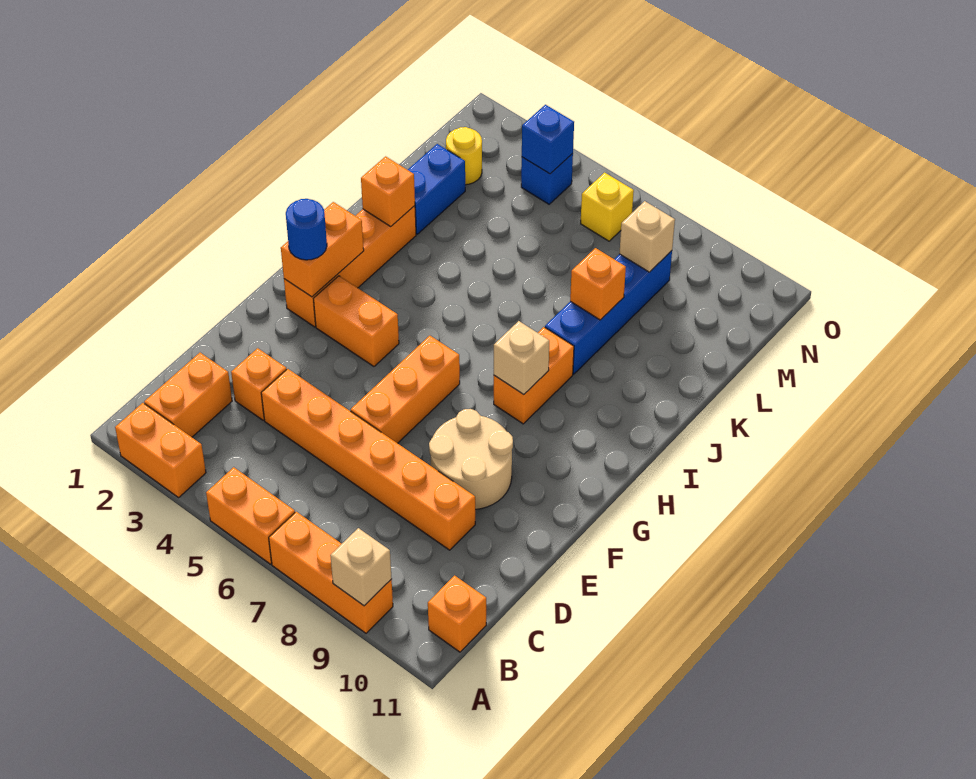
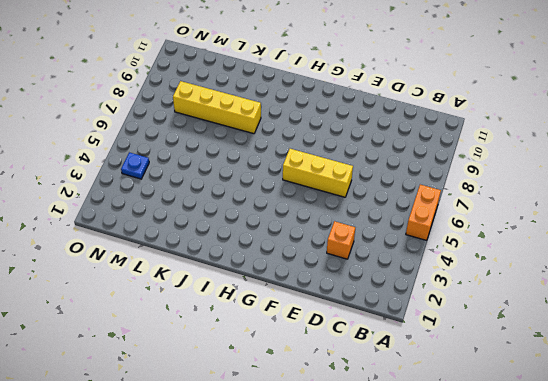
yellow 1x3 brick [283,149,353,197] -> orange 1x3 brick [351,336,460,443]
yellow 1x4 brick [173,81,261,134] -> blue 1x4 brick [545,251,672,374]
blue 1x1 plate [121,152,149,179] -> blue 1x1 brick [521,153,573,204]
none -> orange 1x2 brick [115,403,206,498]
none -> orange 1x3 brick [269,512,393,633]
none -> orange 1x2 brick [144,353,232,437]

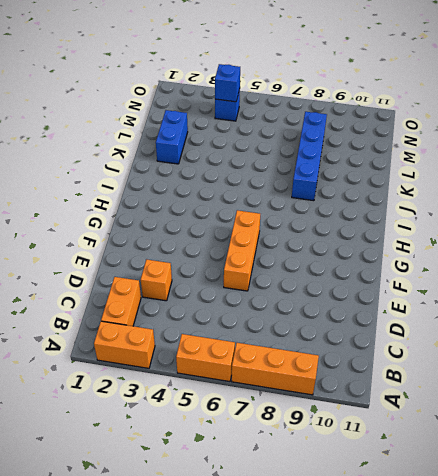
none -> orange 1x1 brick [428,576,486,652]
none -> orange 1x6 brick [261,369,475,550]
none -> tan 2x2 round brick [429,409,513,509]

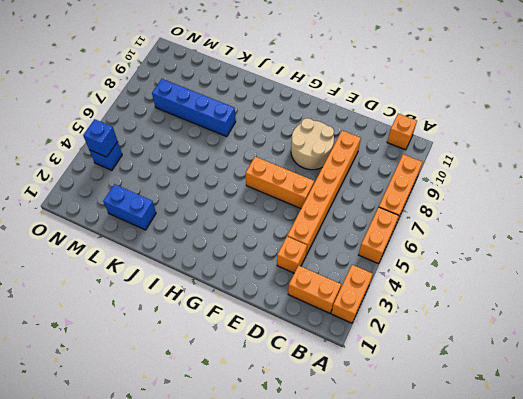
none -> orange 1x4 brick [284,206,416,327]
none -> orange 1x2 brick [314,276,399,366]
none -> orange 1x2 brick [494,327,574,424]

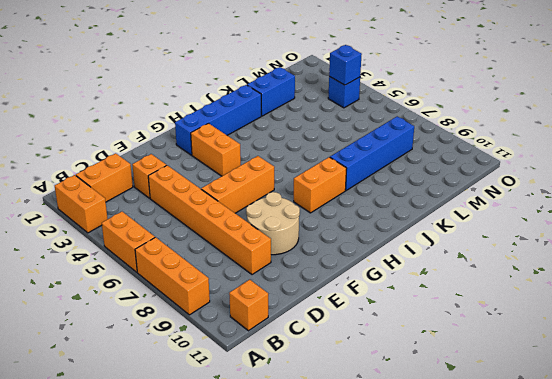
blue 1x4 brick [175,85,261,155] -> orange 1x4 brick [284,206,416,327]
none -> yellow 1x1 round brick [446,127,482,185]
none -> yellow 1x1 brick [581,173,634,241]
none -> tan 1x1 brick [330,528,392,606]

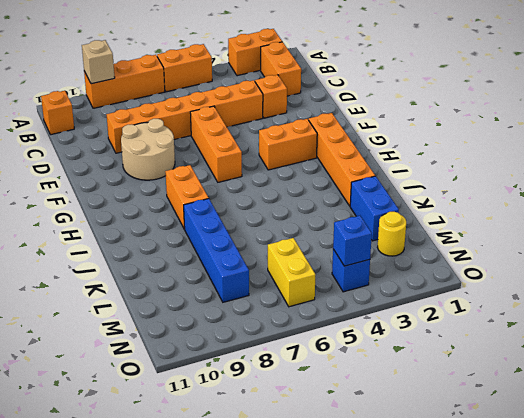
yellow 1x2 brick [268,238,315,307] -> yellow 1x1 brick [581,173,634,241]
none -> orange 1x2 brick [281,202,364,297]
none -> tan 1x1 brick [494,321,549,395]
none -> orange 1x1 brick [361,156,415,226]

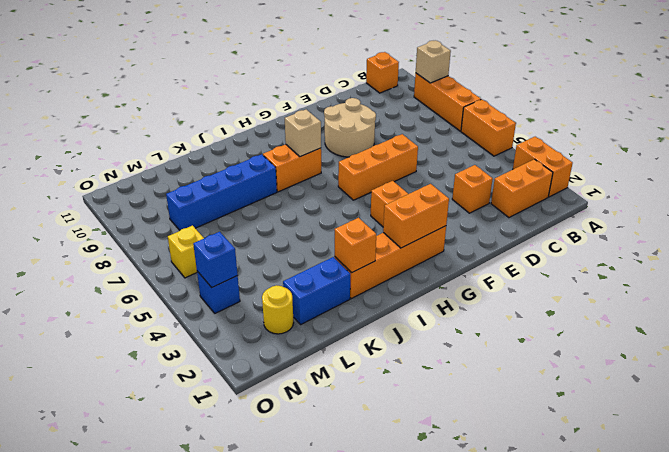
none -> orange 1x6 brick [261,369,475,550]
none -> orange 1x1 brick [570,248,626,320]
none -> tan 1x1 brick [619,201,675,272]

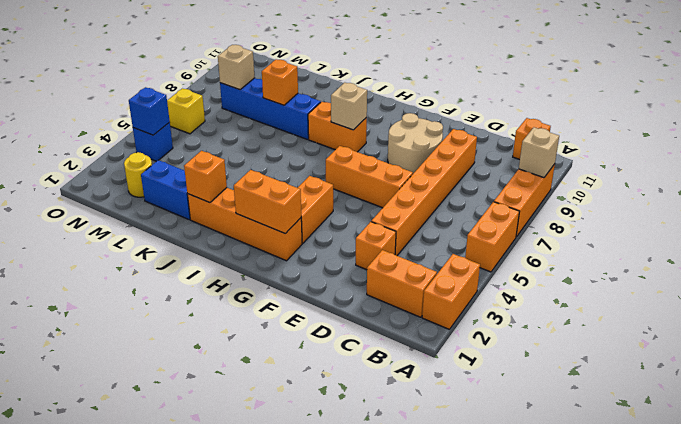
none -> blue 1x1 round brick [286,199,327,260]

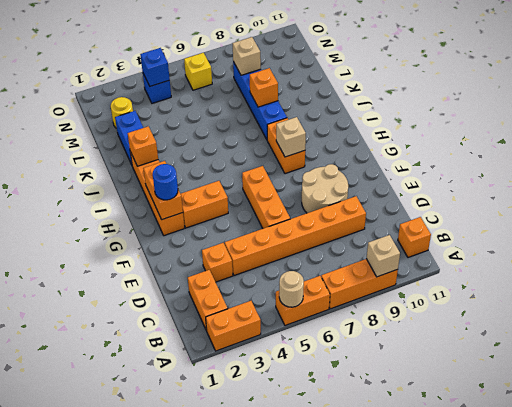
tan 1x1 round brick [279,271,304,307] -> none

